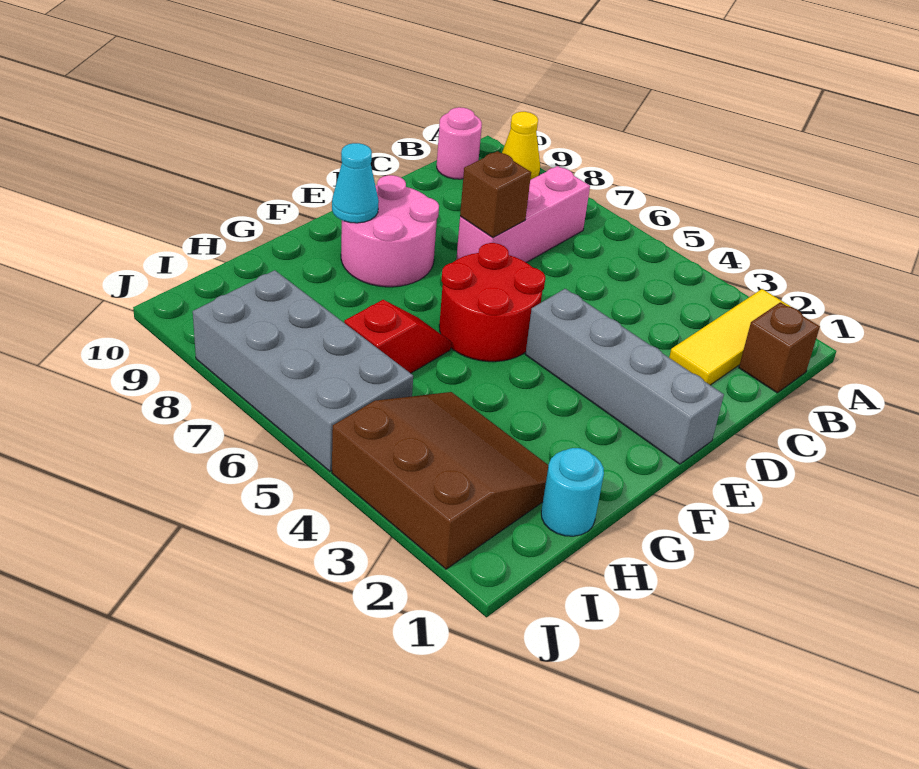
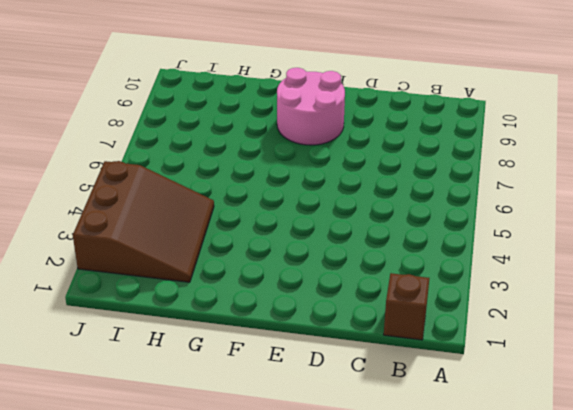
none -> yellow 1x3 tile [669,289,791,385]
none -> yellow 1x1 cone [502,112,540,180]
none -> pink 1x3 brick [456,166,590,263]

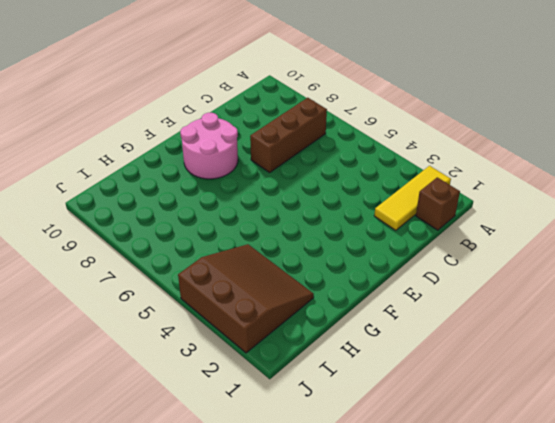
brown 1x3 brick [250,98,327,173] -> pink 1x3 brick [456,166,590,263]
none -> yellow 1x1 cone [502,112,540,180]
none -> pink 1x1 round brick [437,107,482,179]
none -> grey 1x4 brick [526,289,724,464]

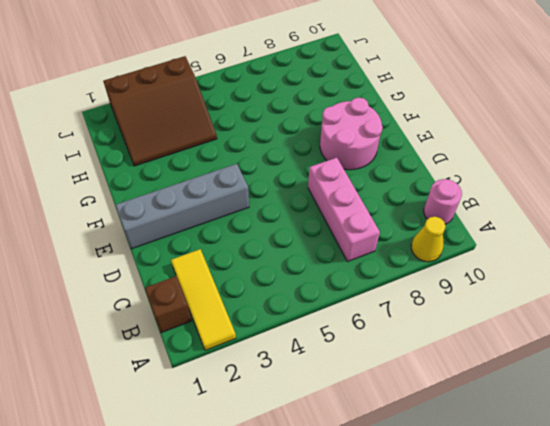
none -> red 2x2 round brick [439,243,545,362]
none -> red 1x2 slope [344,300,451,373]
none -> cyan 1x1 round brick [541,448,604,536]

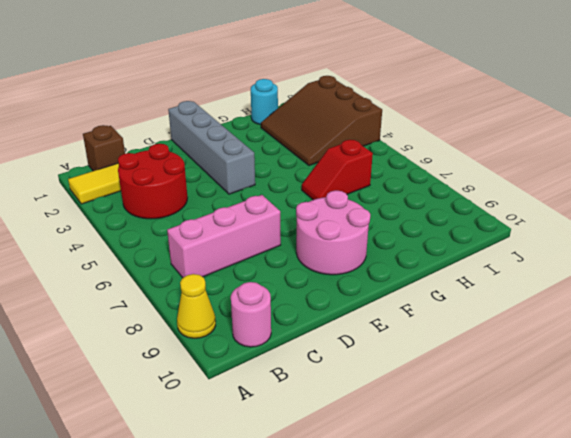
red 2x2 round brick [118,144,188,219] -> red 2x2 round brick moved to [439,243,545,362]
none -> grey 2x4 brick [193,270,413,471]
none -> brown 1x1 brick [460,151,531,238]
none -> cyan 1x1 cone [332,143,379,223]

